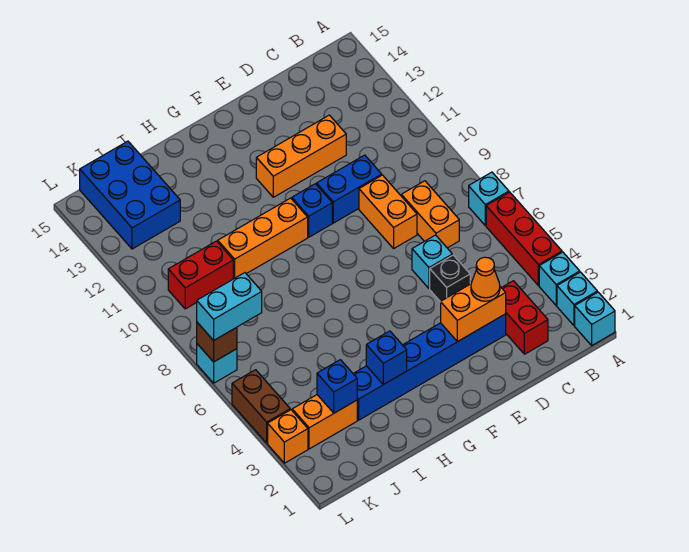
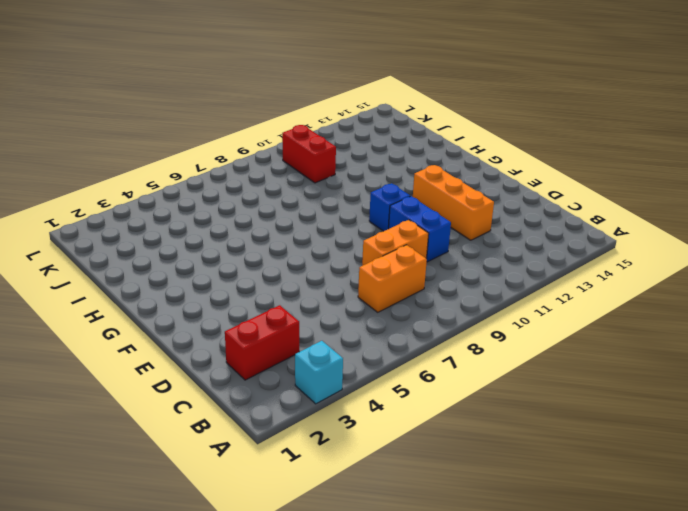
none -> cyan 1x1 brick [575,292,615,345]
none -> cyan 1x1 brick [557,272,597,326]
none -> red 1x3 brick [486,192,562,286]

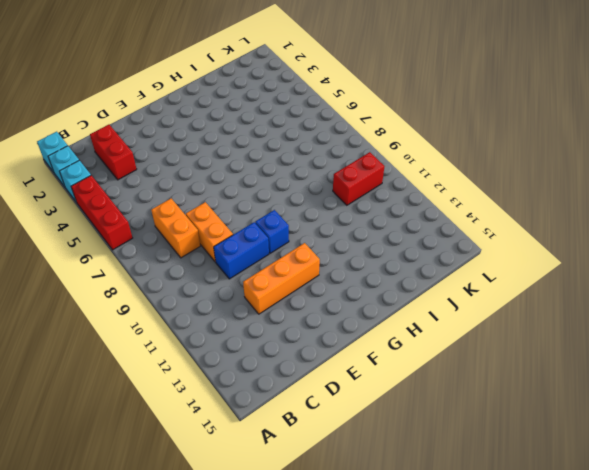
none -> cyan 1x1 brick [469,172,509,226]
none -> blue 1x6 brick [353,314,506,420]
none -> black 1x1 brick [430,255,470,302]

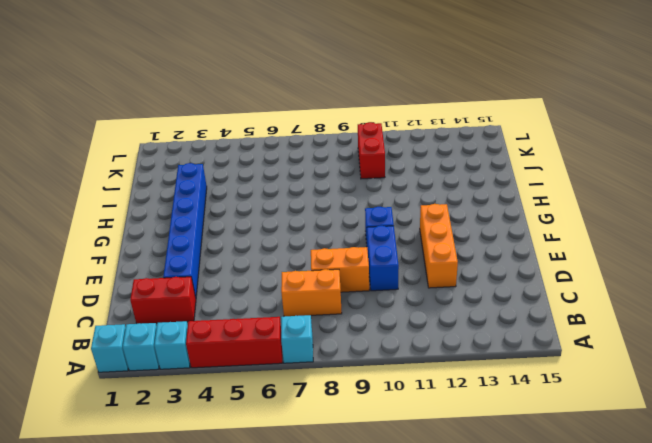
none -> black 1x1 brick [430,255,470,302]
none -> cyan 1x1 brick [412,235,452,289]
none -> orange 1x3 brick [218,198,308,279]

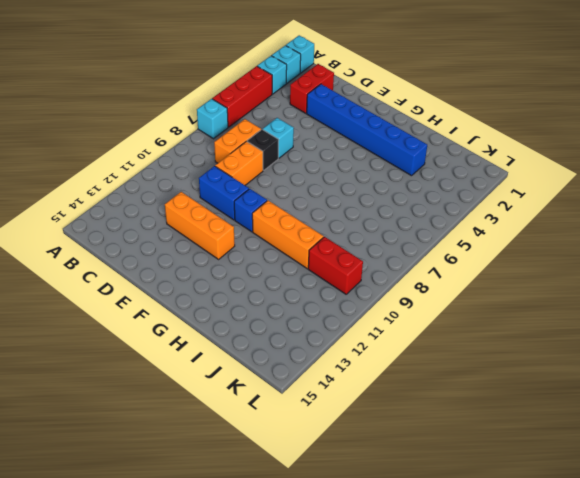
black 1x1 brick [247,129,279,170] -> black 1x1 brick moved to [430,255,470,302]
none -> orange 1x2 brick [292,395,357,449]
none -> blue 2x3 brick [80,141,180,249]
none -> orange 1x1 brick [268,410,308,463]

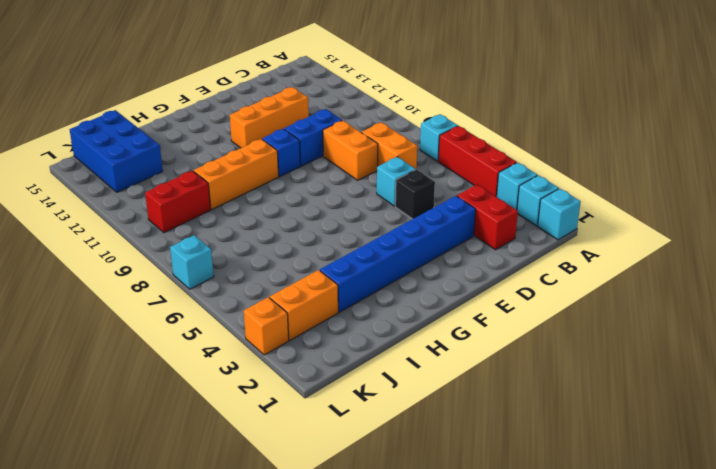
none -> brown 1x2 brick [232,370,290,443]
none -> orange 1x2 brick [441,284,506,342]
none -> blue 1x1 brick [366,331,407,385]

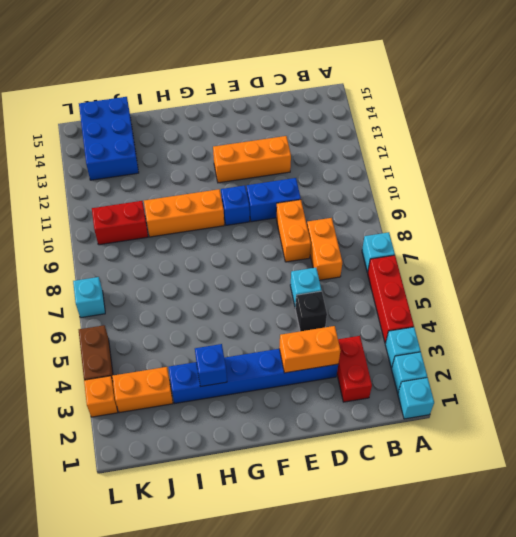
none -> blue 1x1 brick [317,360,357,413]
none -> brown 1x1 brick [197,322,237,362]
none -> orange 1x1 cone [471,257,500,301]

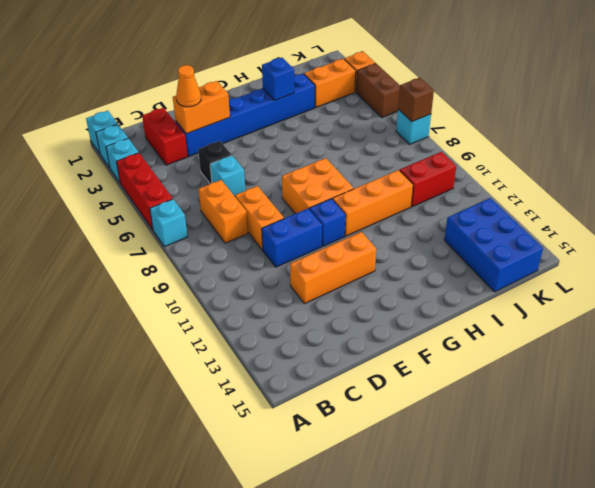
orange 2x2 brick [282,158,354,214] -> none
none -> blue 1x1 brick [317,360,357,413]
none -> cyan 1x2 brick [197,273,262,340]

